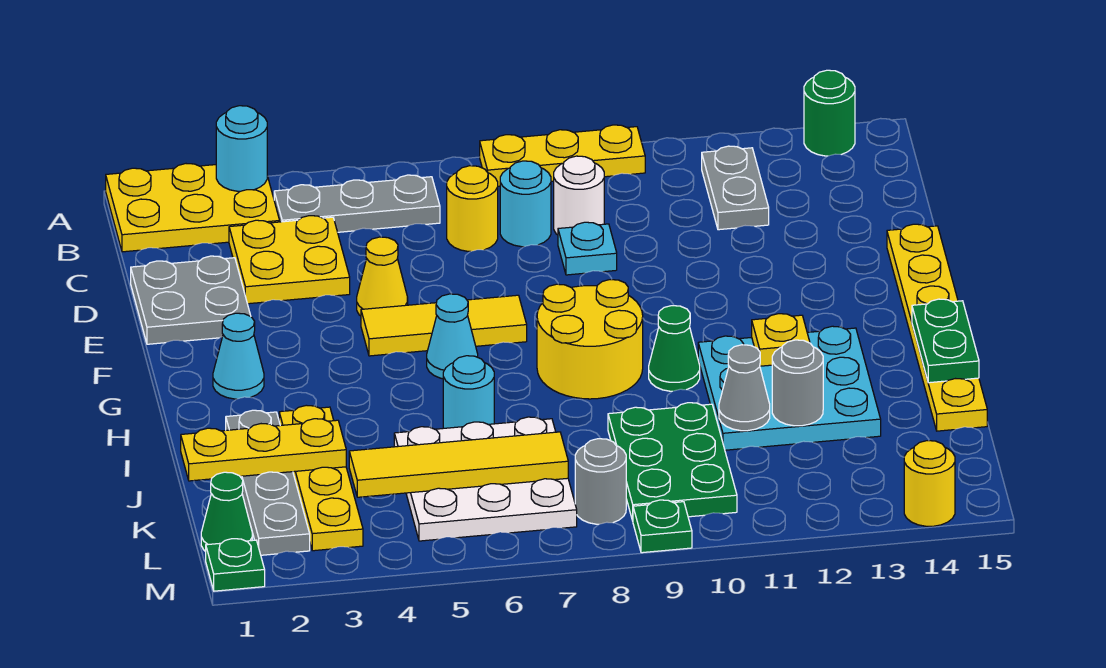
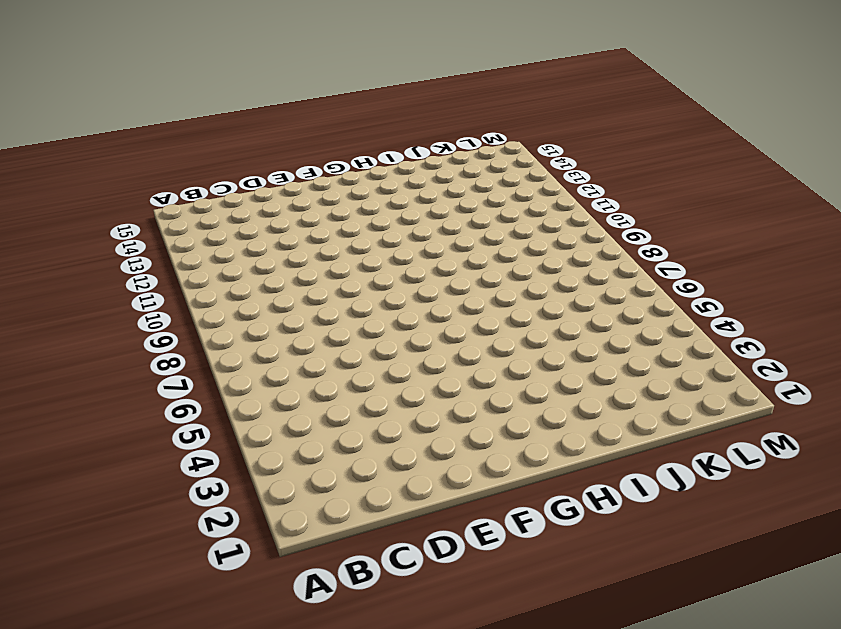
none -> yellow 2x3 plate [106,164,280,252]
none -> yellow 1x3 plate [480,125,645,186]
none -> green 1x1 round brick [804,70,855,156]
none -> grey 1x3 plate [274,175,440,232]

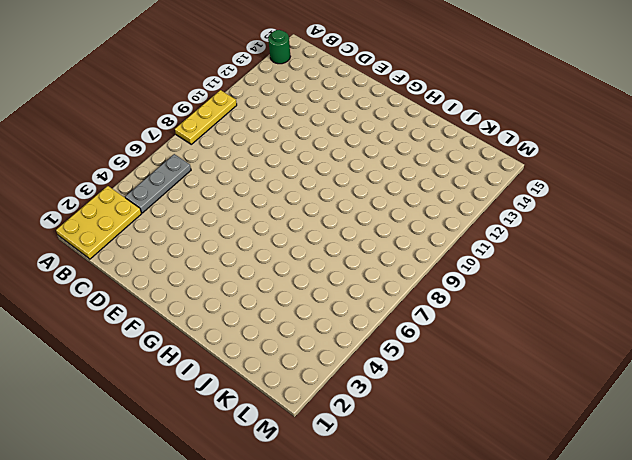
none -> grey 1x2 plate [702,146,769,230]
none -> yellow 2x2 plate [229,216,350,304]
none -> yellow 1x1 round brick [447,166,498,251]
none -> cyan 1x1 round brick [500,161,551,247]

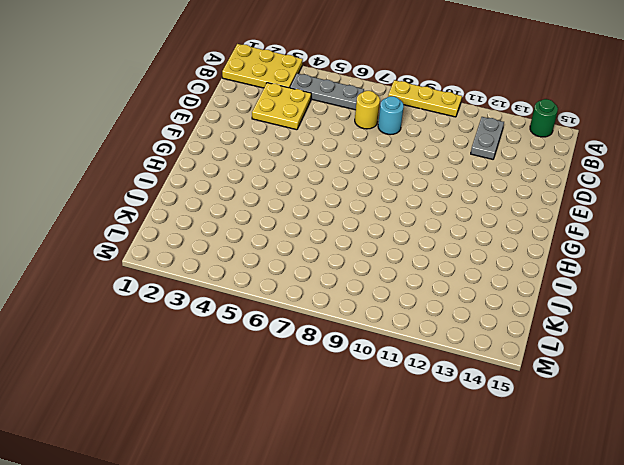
none -> white 1x1 round brick [554,156,604,235]
none -> grey 2x2 plate [131,256,251,344]
none -> cyan 1x1 plate [558,222,617,275]
none -> yellow 1x1 cone [357,237,408,316]

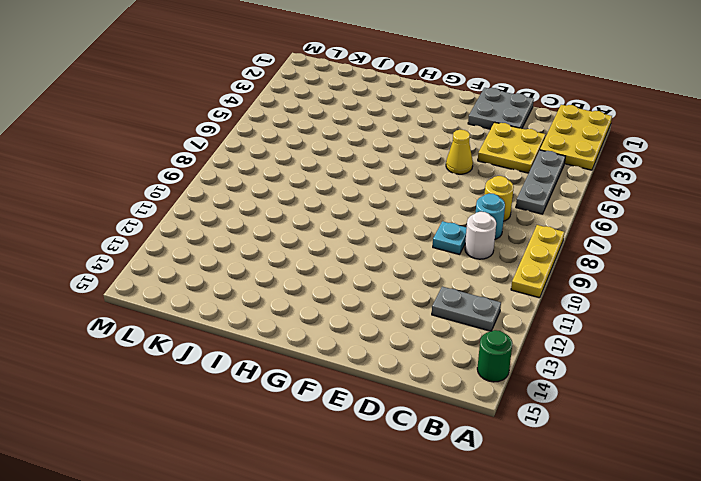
none -> yellow 1x6 plate [887,224,987,431]
none -> yellow 1x3 tile [361,295,527,356]
none -> cyan 1x1 cone [213,313,264,399]
none -> cyan 1x1 cone [427,294,478,379]

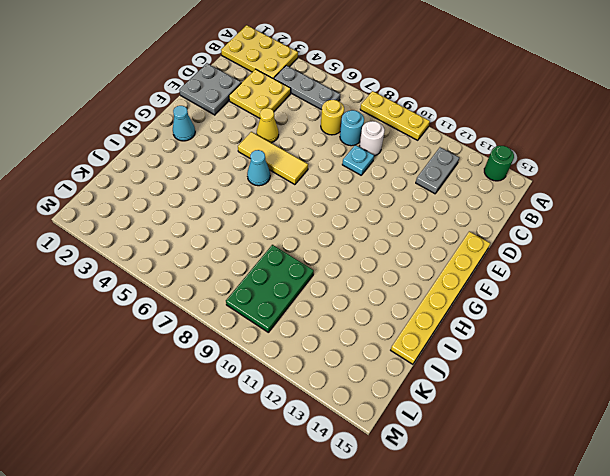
none -> yellow 2x2 round brick [537,280,643,399]
none -> green 1x1 cone [649,305,700,391]
none -> cyan 3x3 plate [698,326,881,450]
none -> grey 1x4 plate [226,410,310,555]

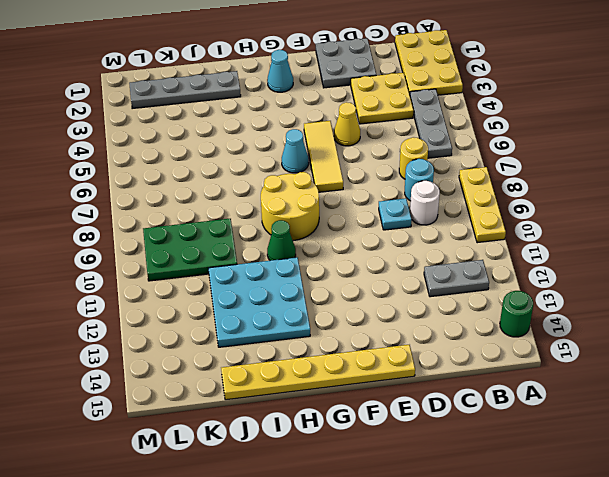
none -> yellow 1x4 plate [279,405,363,551]
none -> cyan 1x1 round brick [443,356,494,428]
none -> white 3x3 plate [394,417,577,541]
none -> green 1x1 cone [201,472,252,551]

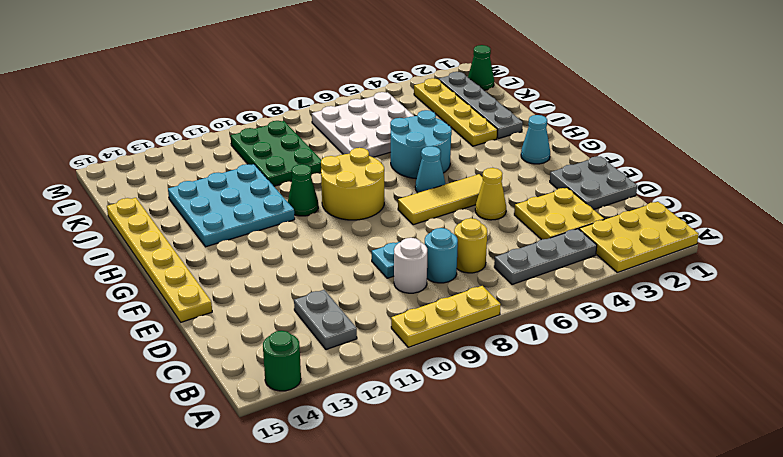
cyan 2x2 round brick [390,110,452,179] -> cyan 1x1 round brick [443,356,494,428]
none -> grey 1x1 round brick [575,439,626,524]
none -> green 1x1 plate [206,539,265,591]
none -> green 1x1 plate [633,500,692,553]
none -> yellow 1x1 round brick [904,441,955,526]

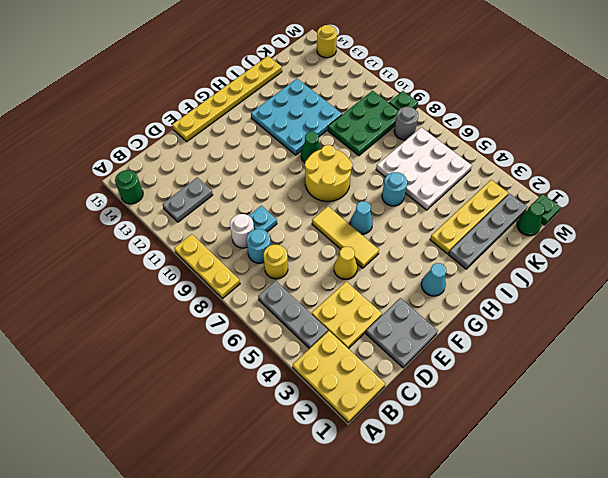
none -> cyan 1x1 round brick [216,106,267,191]
none -> yellow 1x1 plate [752,314,810,366]
none -> green 1x2 plate [912,299,979,383]
none -> yellow 1x3 plate [181,419,346,481]

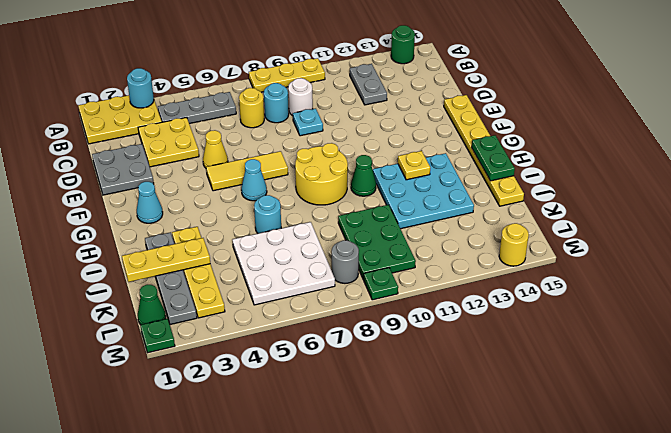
none -> grey 1x1 cone [719,345,770,431]
none -> grey 1x1 round brick [772,340,823,426]
none -> yellow 1x4 tile [349,432,568,497]

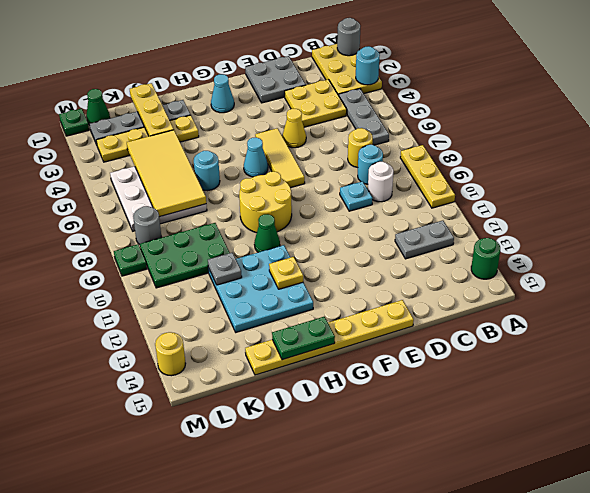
grey 1x1 round brick [337,18,360,56] -> grey 1x1 round brick moved to [772,340,823,426]
yellow 2x4 tile [127,130,206,217] -> yellow 1x4 tile [349,432,568,497]
grey 1x1 plate [208,253,242,285] -> grey 1x1 cone [719,345,770,431]

